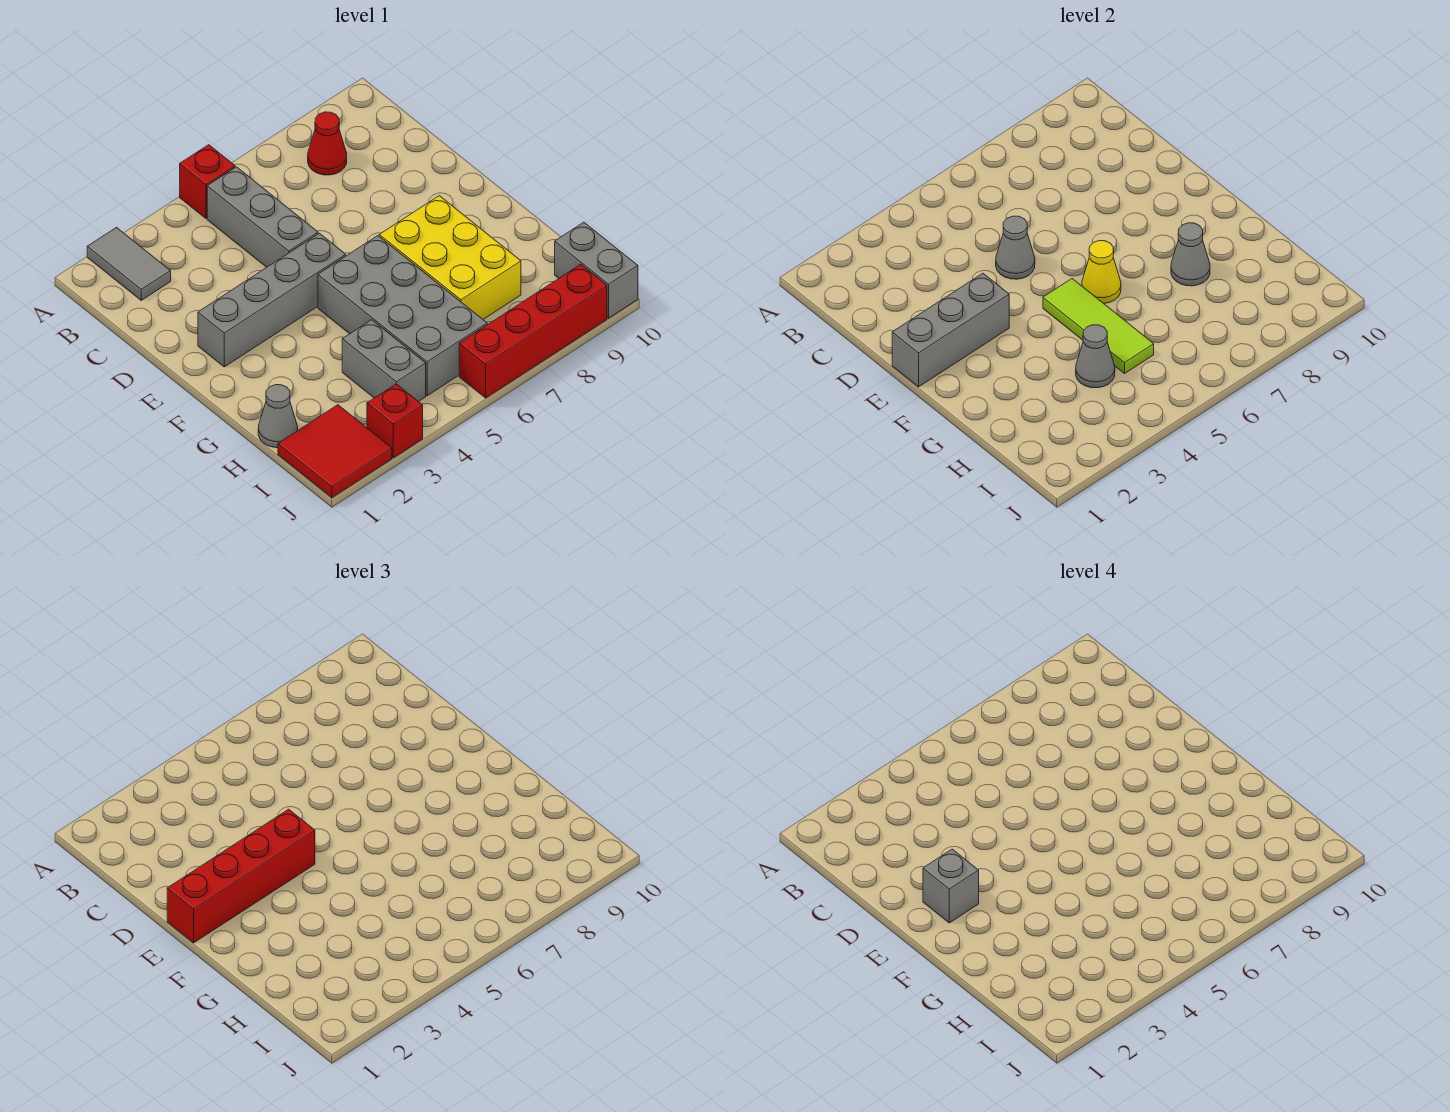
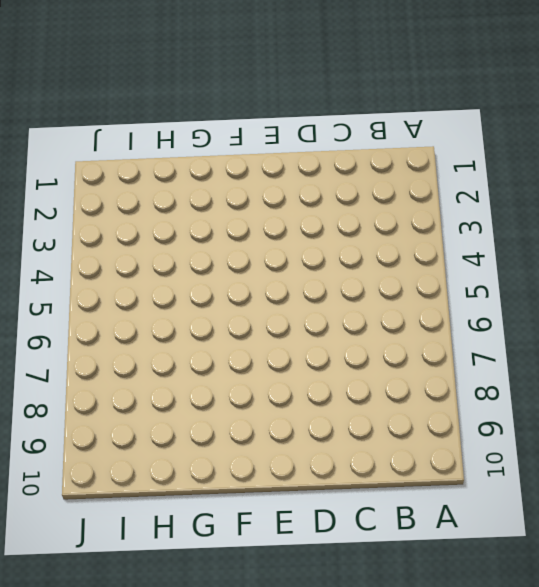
none -> grey 1x2 tile [87,228,171,300]
none -> red 1x1 brick [180,145,235,218]
none -> grey 1x3 brick [207,167,318,267]

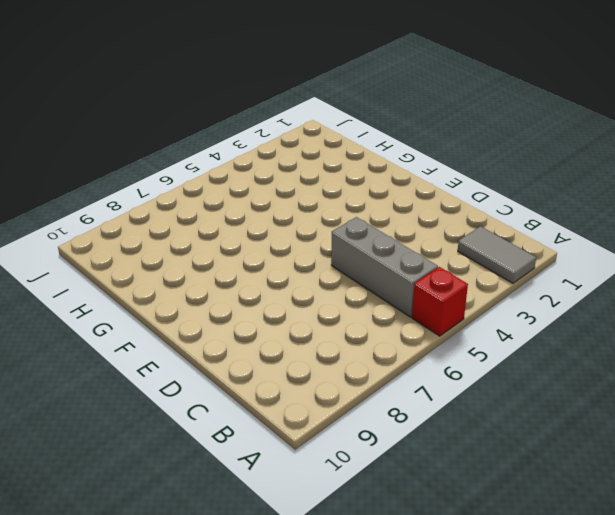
none -> red 1x1 cone [308,112,347,175]
none -> grey 1x4 brick [198,233,346,367]
none -> grey 2x4 brick [318,236,487,396]

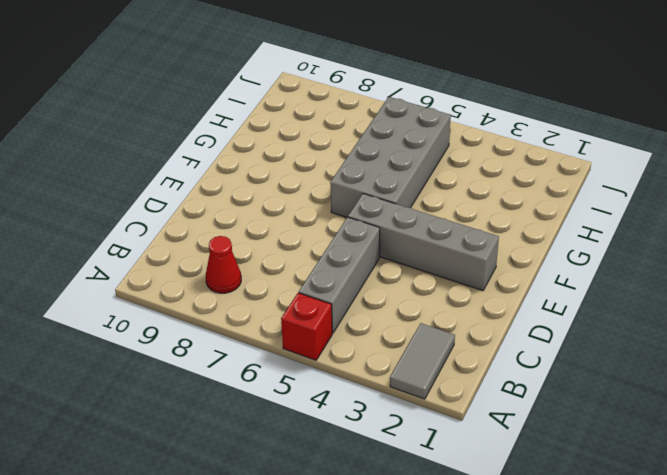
none -> yellow 2x3 brick [379,196,521,319]
none -> grey 1x1 cone [258,385,298,448]
none -> grey 1x2 brick [342,320,426,402]

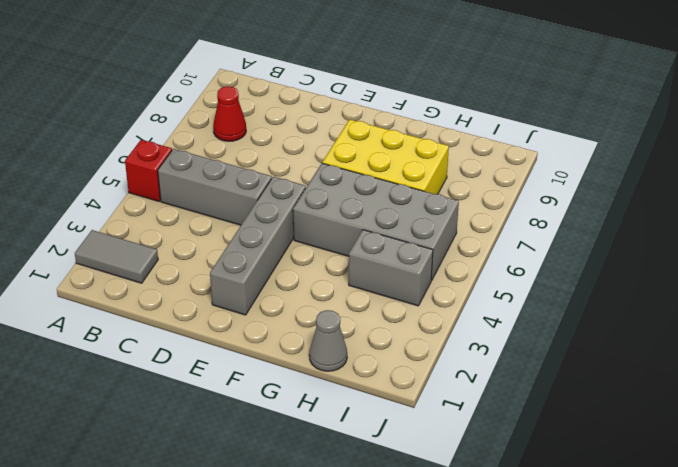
none -> red 2x2 tile [278,405,392,498]
none -> grey 1x2 brick [555,222,638,318]
none -> red 1x1 brick [367,384,423,458]

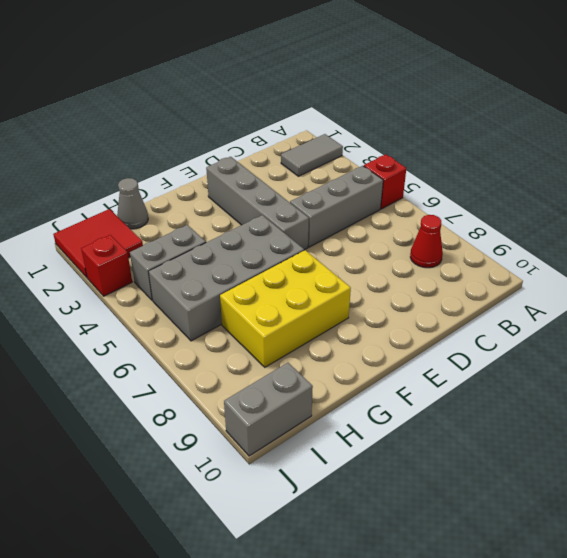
none -> red 1x4 brick [459,264,607,398]
none -> grey 1x1 cone [996,216,1035,279]
none -> grey 1x3 brick [892,273,1009,387]

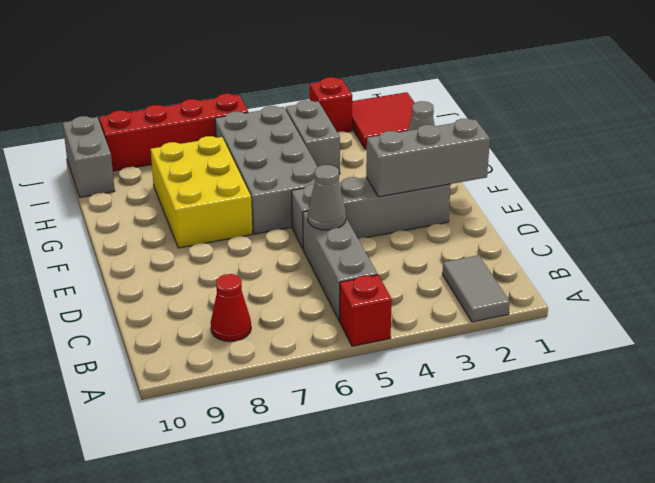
none -> lime 1x3 tile [1043,279,1154,374]
none -> yellow 1x1 cone [1082,241,1121,303]
none -> grey 1x1 cone [1171,223,1210,286]

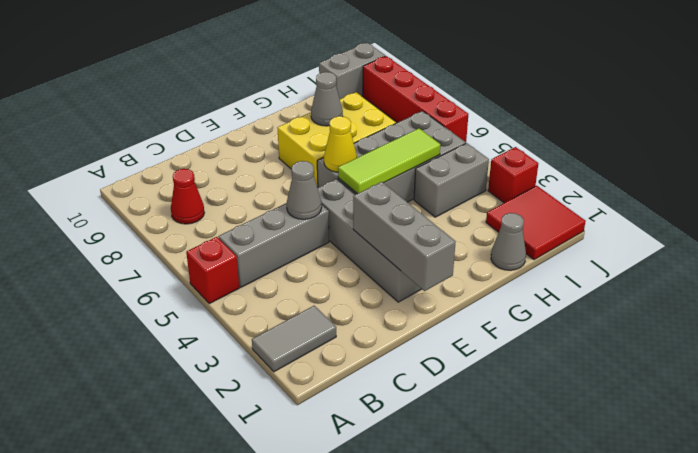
none -> grey 1x1 cone [1076,325,1115,388]
none -> red 1x4 brick [167,809,315,943]
none -> grey 1x1 brick [923,849,979,923]

